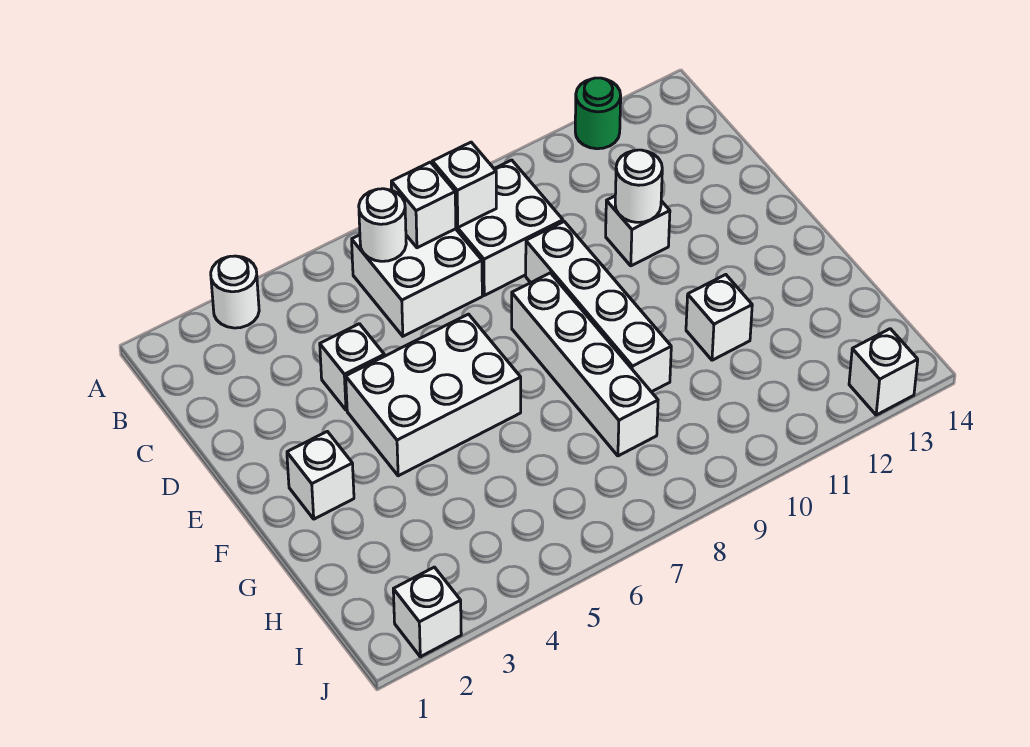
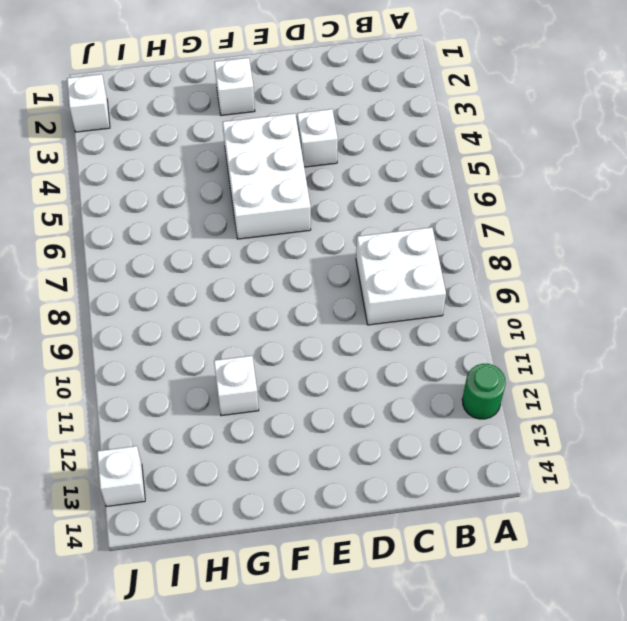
none -> white 1x1 round brick [211,256,259,328]
none -> white 2x2 brick [352,229,482,336]
none -> white 1x4 brick [526,222,671,392]

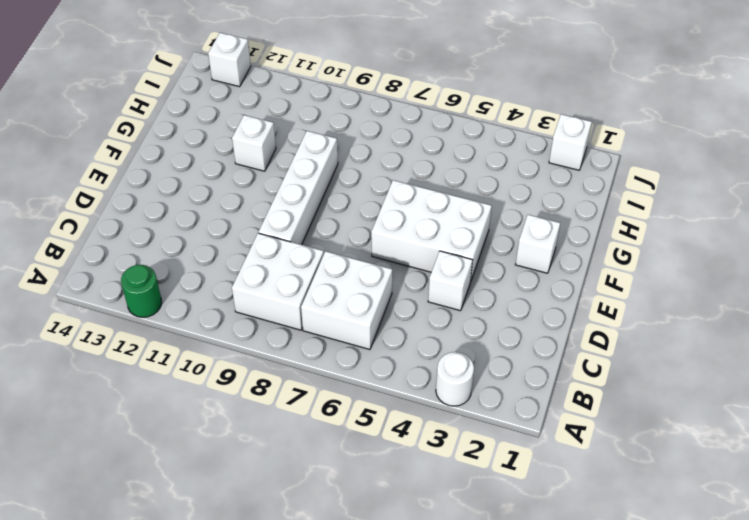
none -> white 1x1 brick [606,196,670,266]
none -> white 1x4 brick [512,273,658,456]
none -> white 1x1 round brick [359,189,406,261]

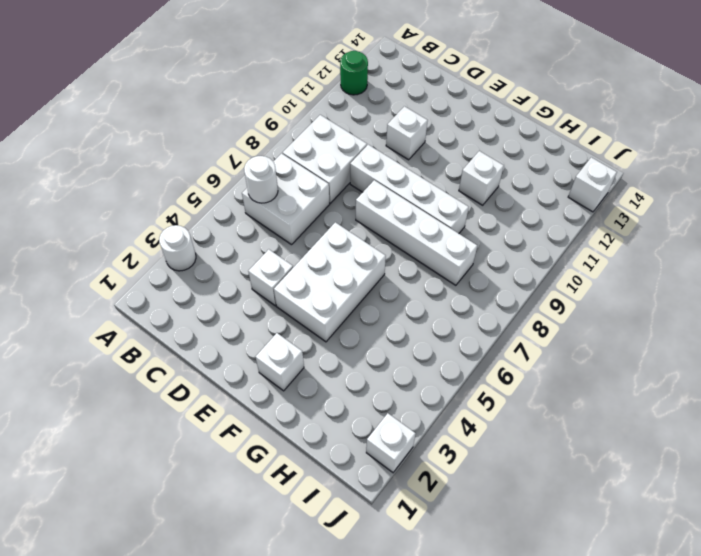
none -> white 1x1 brick [391,162,456,248]
none -> white 1x1 brick [432,142,496,227]
none -> white 1x1 round brick [615,150,662,222]

